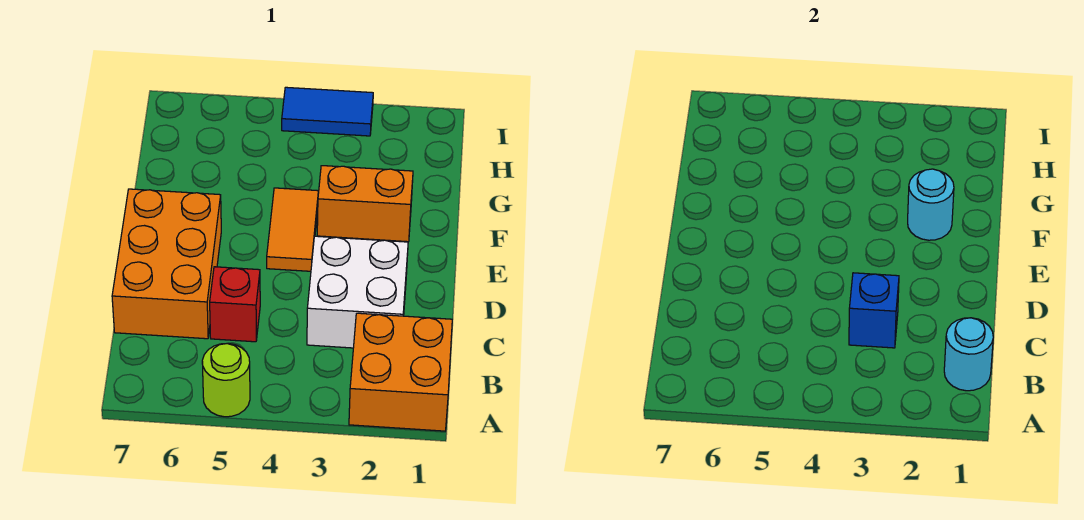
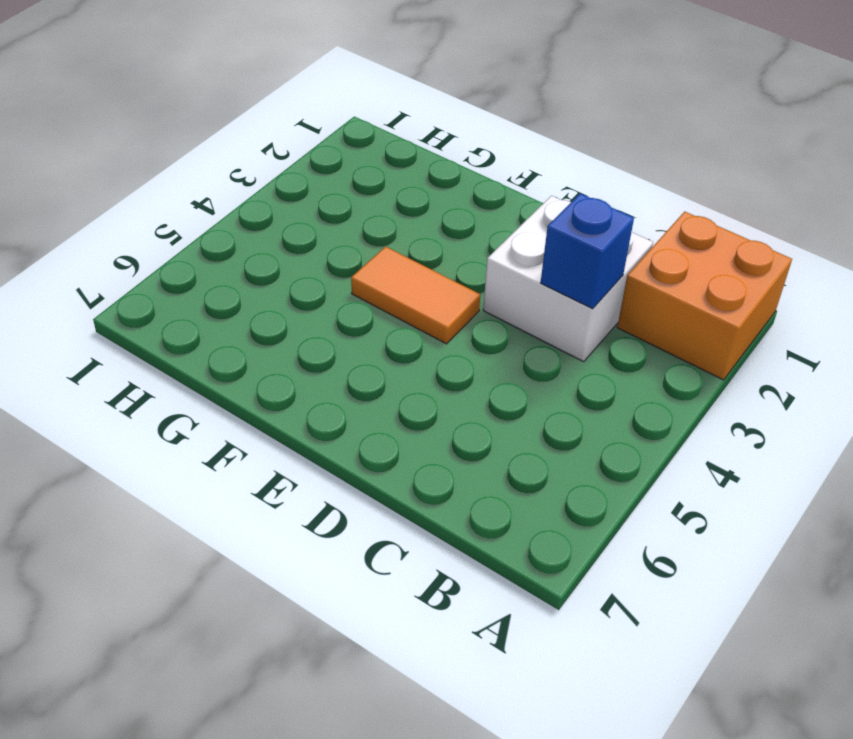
none -> lime 1x1 round brick [202,343,250,417]
none -> red 1x1 brick [210,267,260,342]

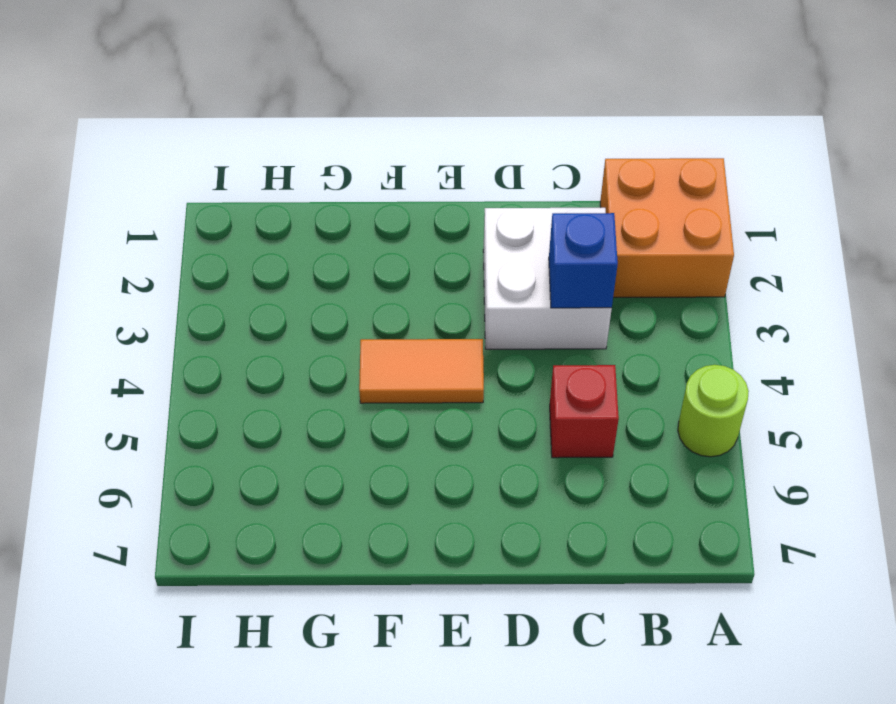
none -> orange 2x3 brick [112,189,221,339]
none -> orange 1x2 brick [317,166,413,242]

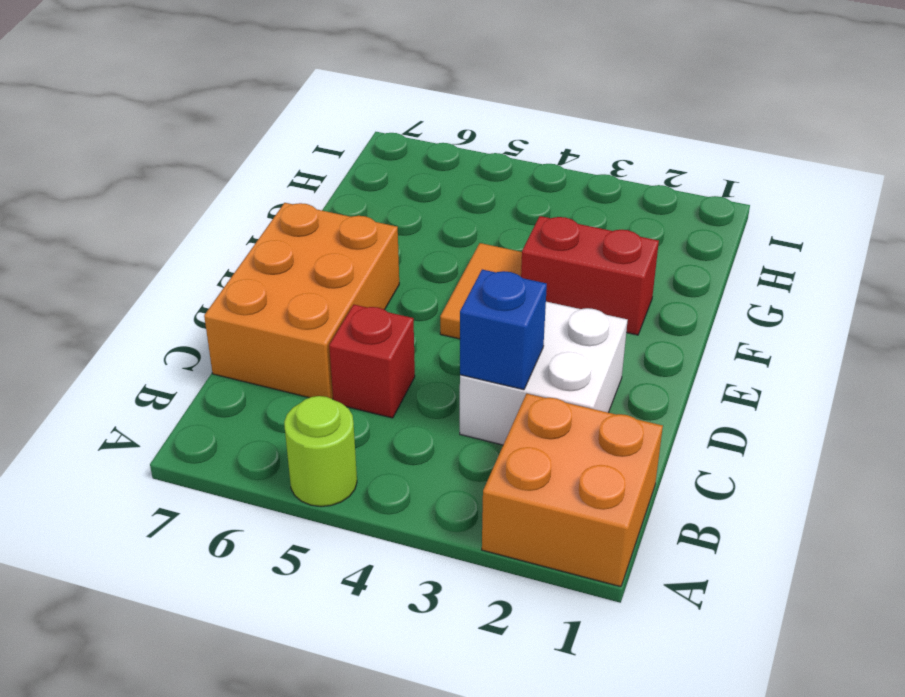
red 1x2 brick [521,216,659,335] -> orange 1x2 brick [317,166,413,242]
none -> blue 1x2 tile [282,87,373,136]
none -> cyan 1x1 round brick [944,318,993,391]

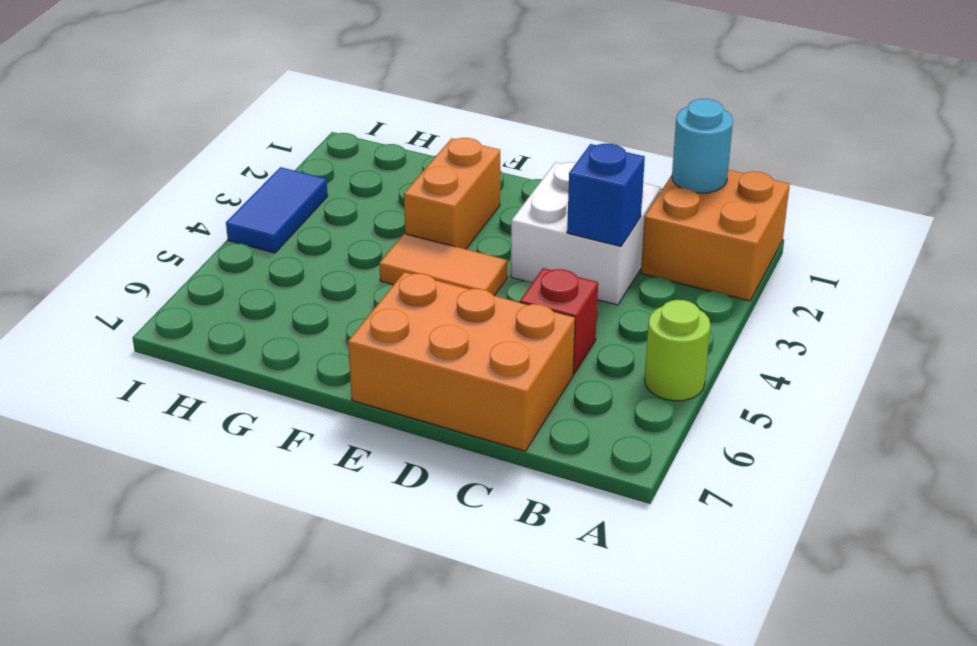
none -> cyan 1x1 round brick [908,169,954,240]

